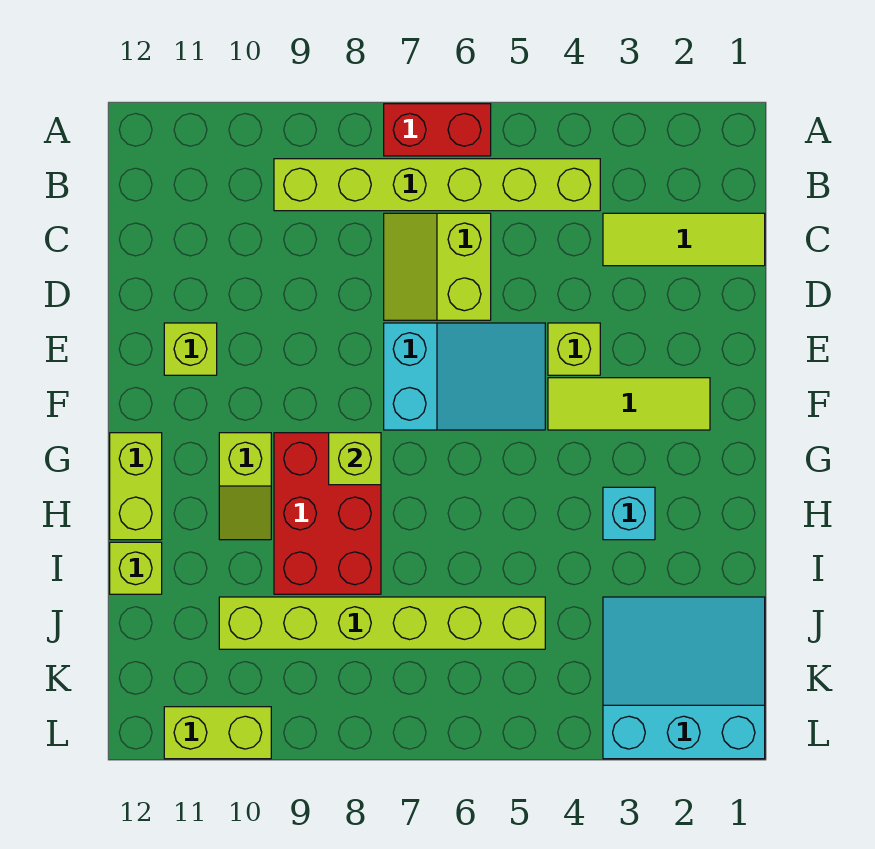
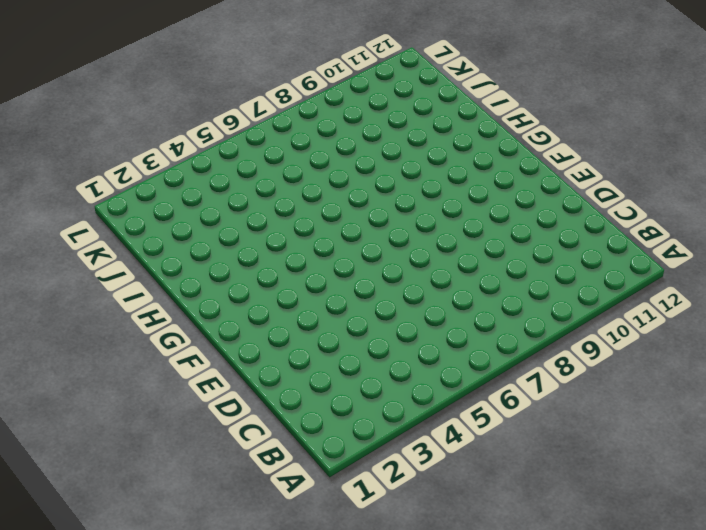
none -> red 1x2 brick [384,104,491,156]
none -> lime 1x6 brick [274,159,600,211]
none -> lime 1x3 tile [603,213,765,266]

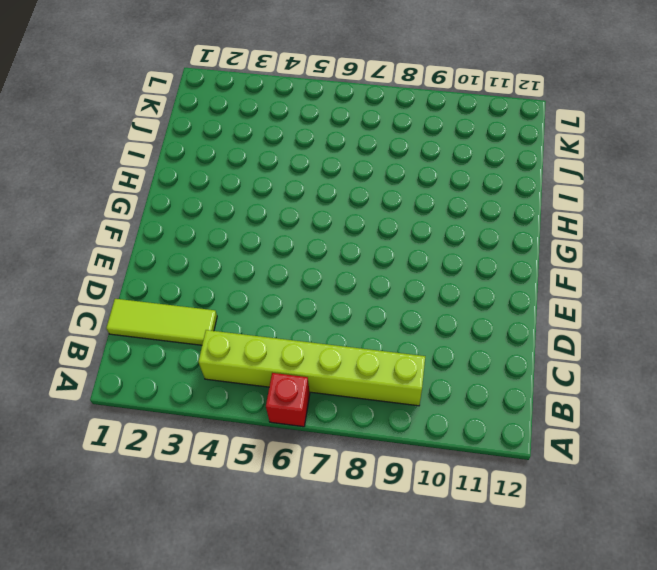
red 1x1 brick [266,373,310,427] -> red 1x2 brick [384,104,491,156]
none -> lime 2x2 slope [384,213,491,320]
none -> lime 1x1 brick [548,323,600,375]
none -> cyan 2x3 slope [384,323,545,430]

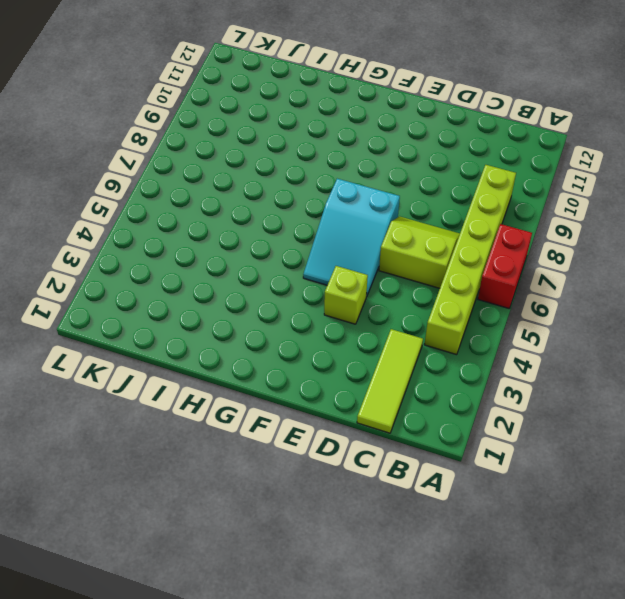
none -> lime 1x1 brick [164,323,217,375]
none -> lime 1x3 tile [548,378,710,430]
none -> red 2x3 brick [274,433,381,594]

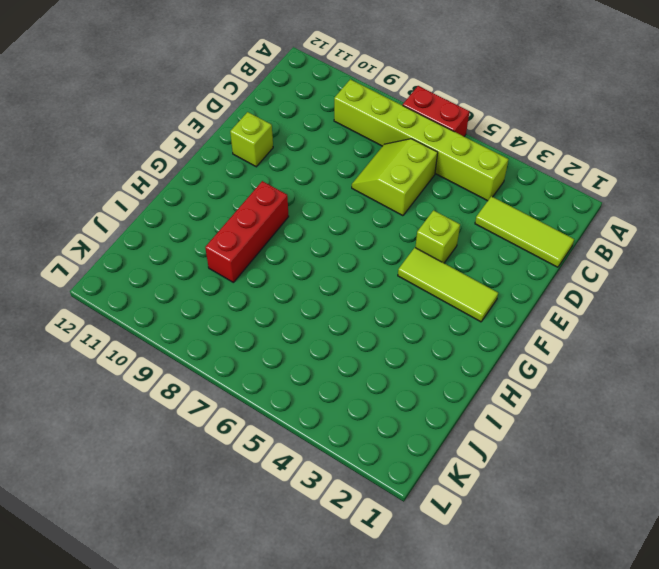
red 1x3 brick [205,181,289,283] -> red 2x3 brick [274,433,381,594]
none -> cyan 2x3 slope [384,323,545,430]
none -> lime 1x2 slope [219,433,271,540]
none -> lime 1x2 brick [110,433,162,540]

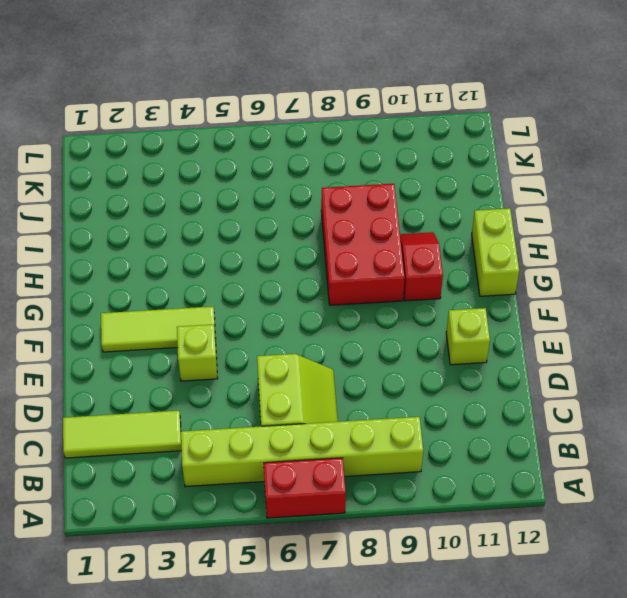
red 1x2 slope [400,232,443,301] -> lime 1x2 slope [219,433,271,540]
none -> cyan 2x3 slope [384,323,545,430]
none -> cyan 1x1 brick [603,487,655,540]
none -> lime 1x1 brick [110,542,162,594]

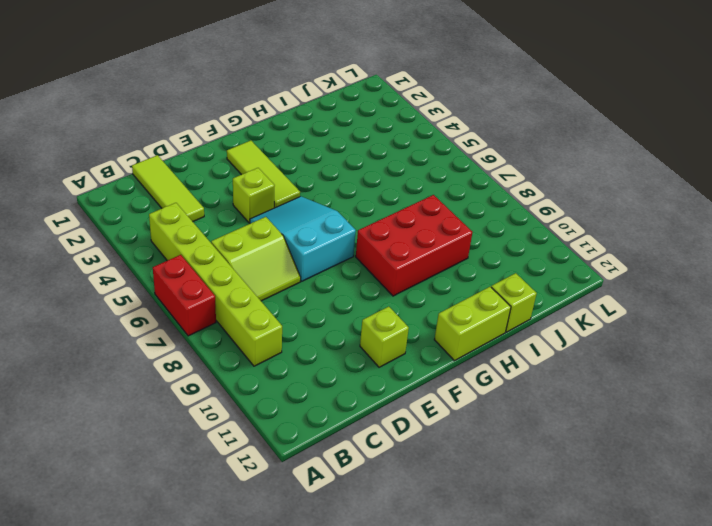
none -> lime 1x2 slope [219,433,271,540]
none -> cyan 1x1 brick [603,487,655,540]
none -> cyan 3x3 slope [603,597,765,759]

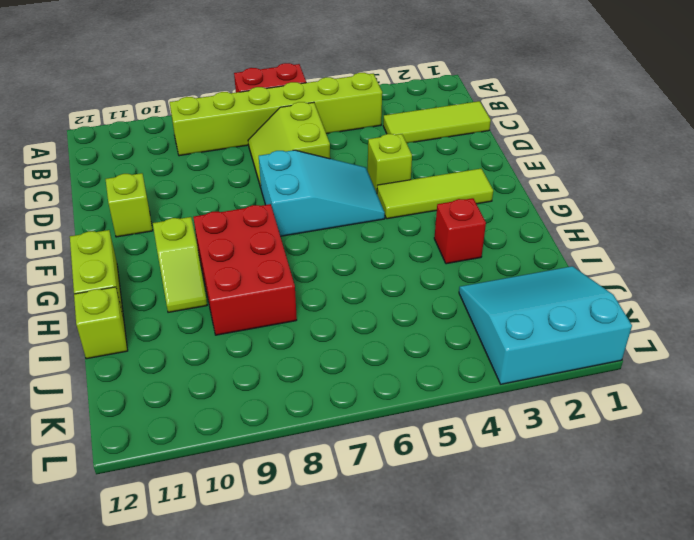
red 1x1 brick [434,198,486,264] -> cyan 1x1 brick [603,487,655,540]
none -> lime 1x6 brick [219,597,545,649]
none -> lime 1x2 brick [164,707,271,759]
none -> lime 1x1 brick [329,433,381,485]

